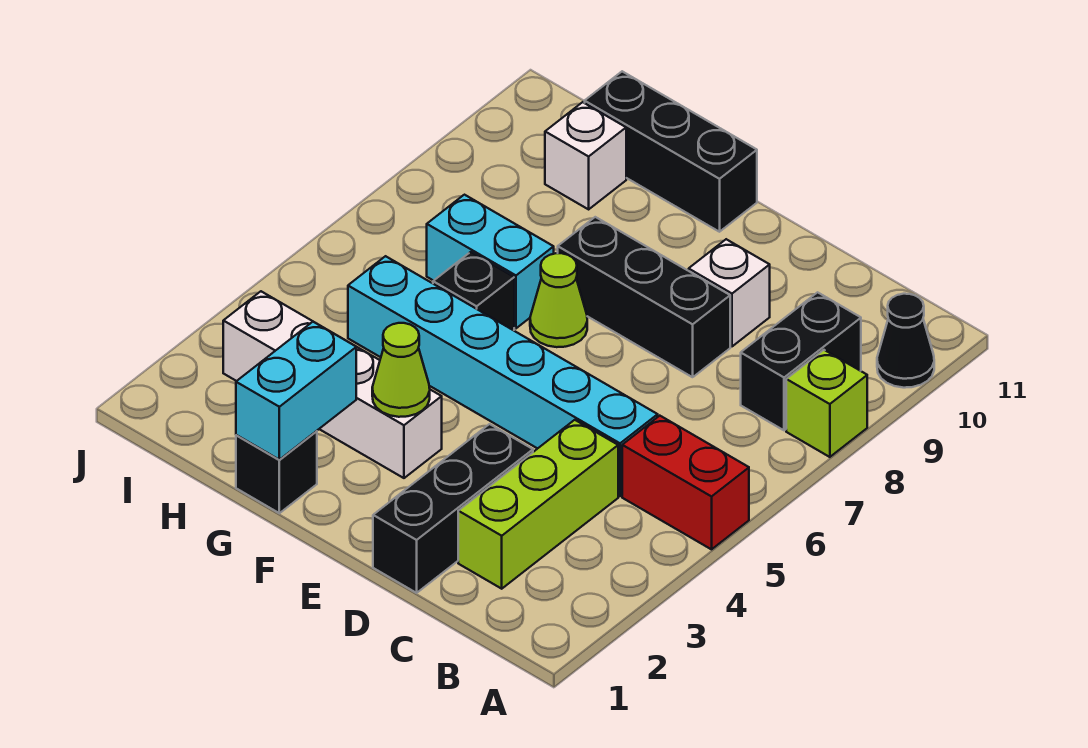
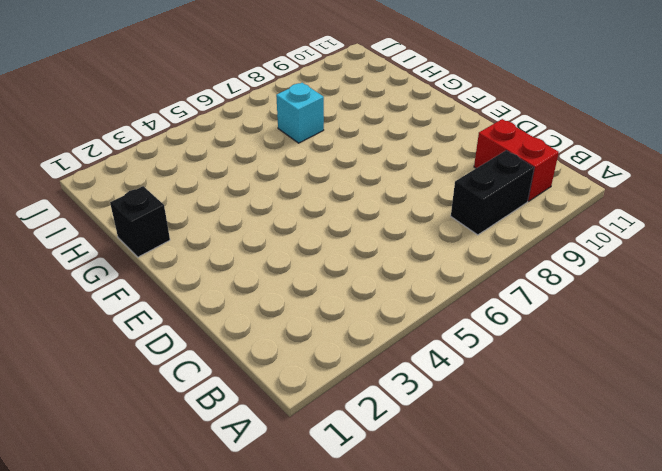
red 1x2 brick [474,119,559,201] -> red 1x2 brick moved to [622,416,749,549]
cyan 1x1 brick [276,83,324,143] -> cyan 1x2 brick [427,195,554,328]
none -> lime 1x1 brick [786,350,867,457]
none -> black 1x1 cone [877,294,934,388]
none -> lime 1x3 brick [458,420,618,589]

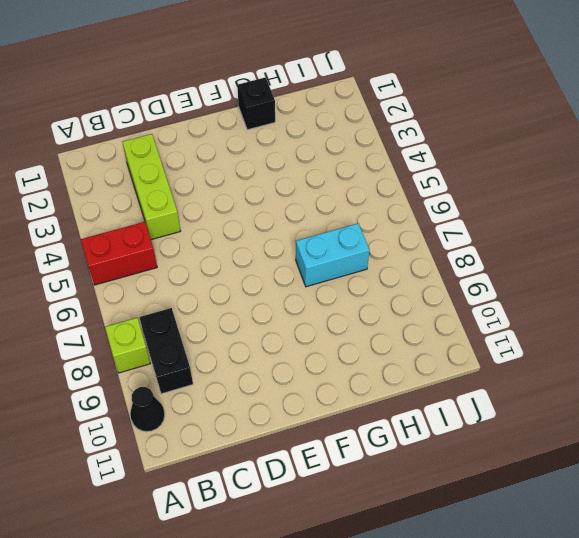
none -> cyan 1x6 brick [348,256,658,496]
none -> black 1x3 brick [373,424,533,593]
none -> black 1x3 brick [558,217,730,377]

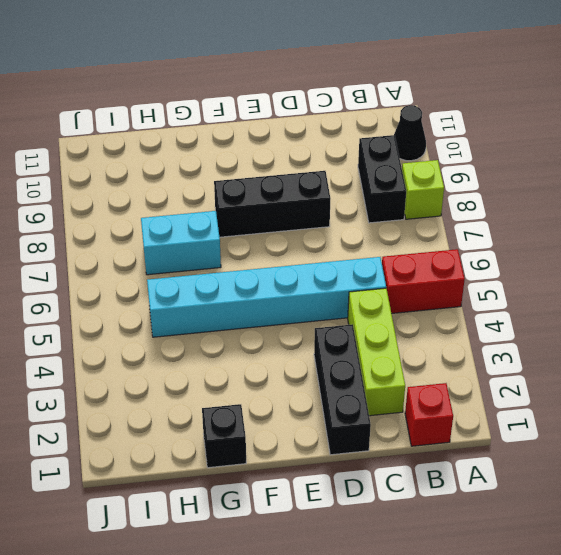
red 1x1 brick [405,383,453,446] -> none
none -> white 1x1 brick [689,239,770,346]
none -> white 1x4 brick [223,291,442,478]
none -> lime 1x1 cone [530,253,587,347]

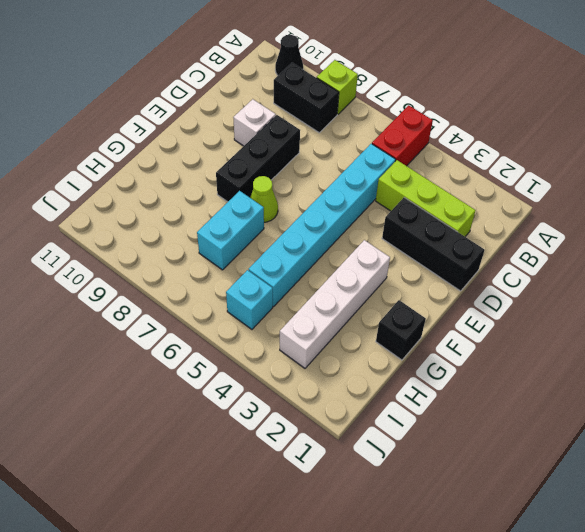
cyan 1x1 brick [226,270,273,329] -> none
none -> black 1x3 brick [585,71,757,232]
none -> black 1x1 brick [433,252,514,330]
none -> white 1x1 brick [545,102,626,209]

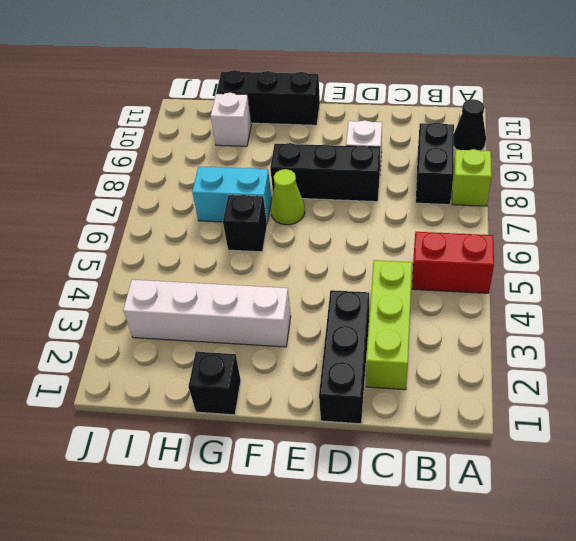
none -> cyan 1x6 brick [348,256,658,496]
none -> lime 1x1 cone [372,323,430,417]
none -> cyan 1x2 brick [236,322,356,460]

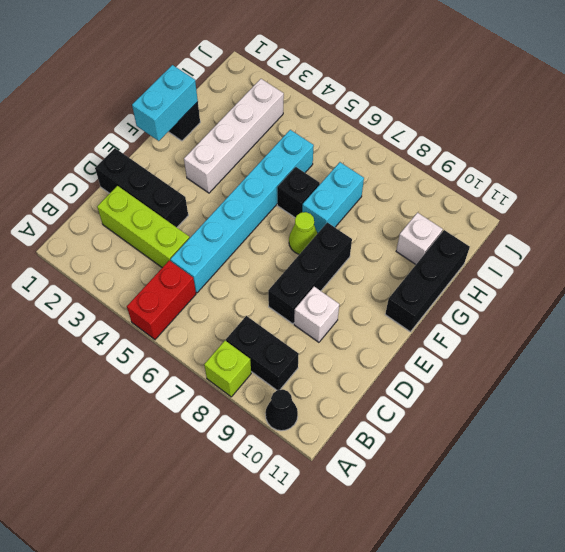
cyan 1x2 brick [132,65,198,141] -> cyan 1x2 brick turned to [236,322,356,460]
none -> lime 1x1 cone [372,323,430,417]

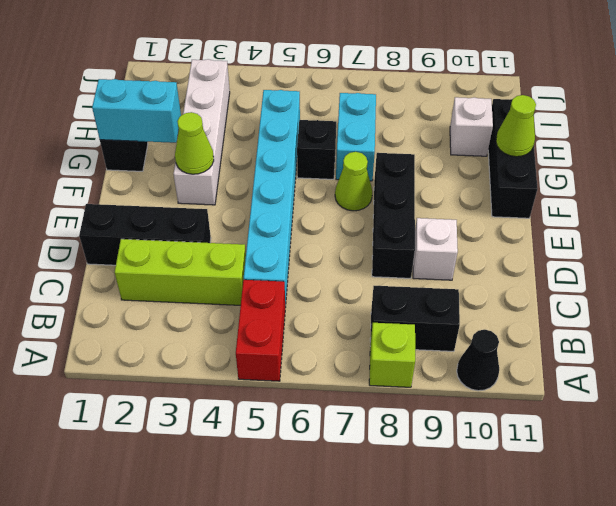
lime 1x1 cone [496,95,536,157] -> none

